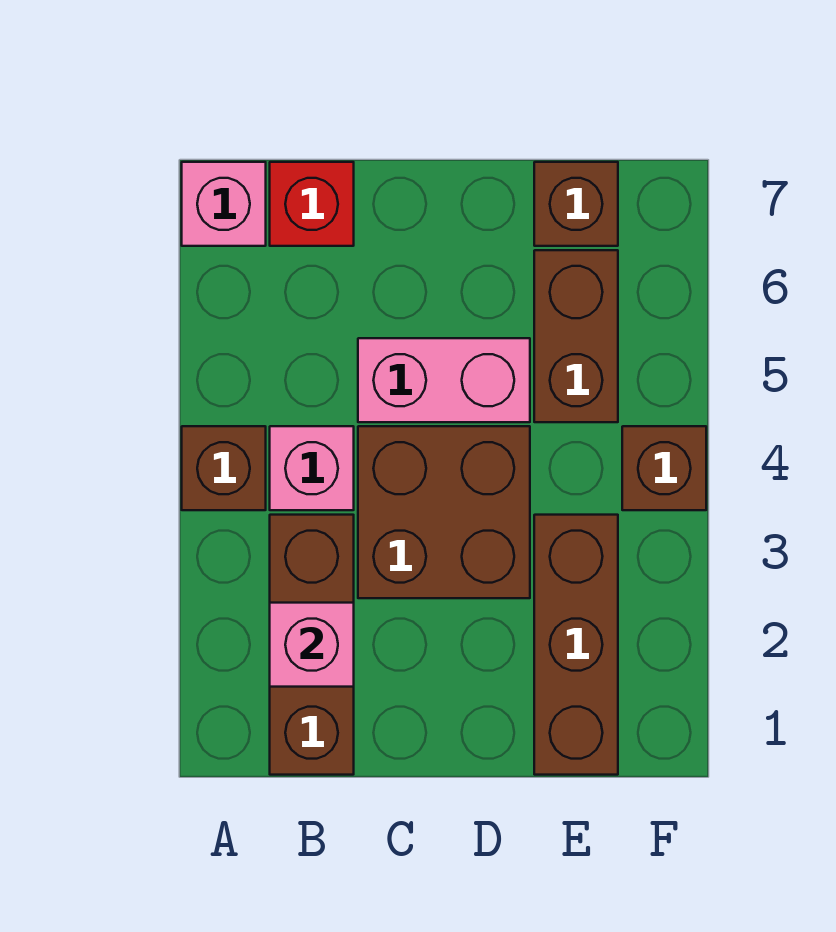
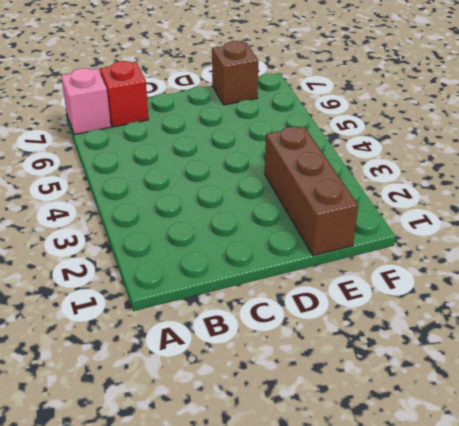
none -> brown 1x1 brick [182,426,266,510]
none -> brown 1x3 brick [270,515,354,775]
none -> pink 1x1 brick [270,426,354,510]

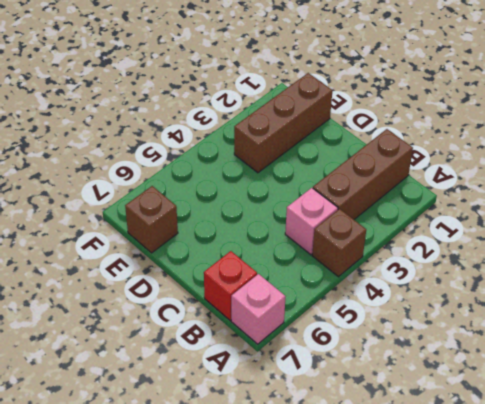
none -> brown 2x2 brick [358,426,530,598]
none -> pink 1x2 brick [358,338,530,422]
none -> brown 1x2 brick [534,250,618,422]

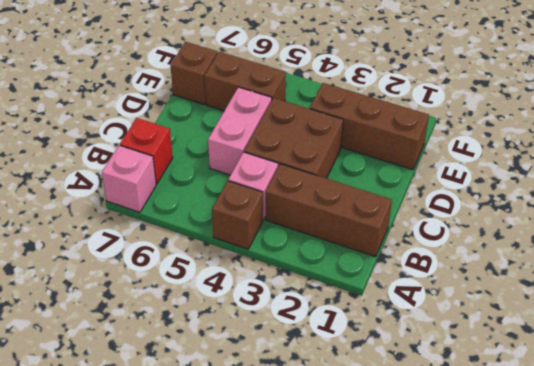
none -> brown 1x1 brick [622,426,706,510]
none -> pink 1x1 brick [270,603,354,687]

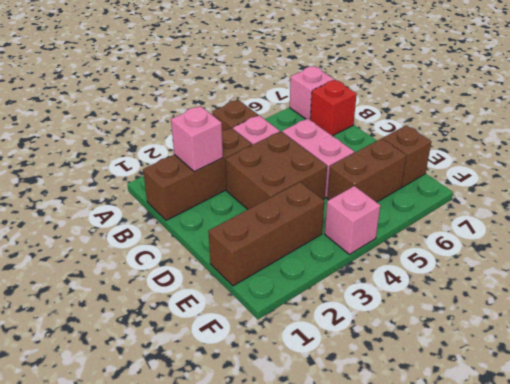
pink 1x1 brick [325,186,380,254] -> brown 1x1 brick [622,426,706,510]

